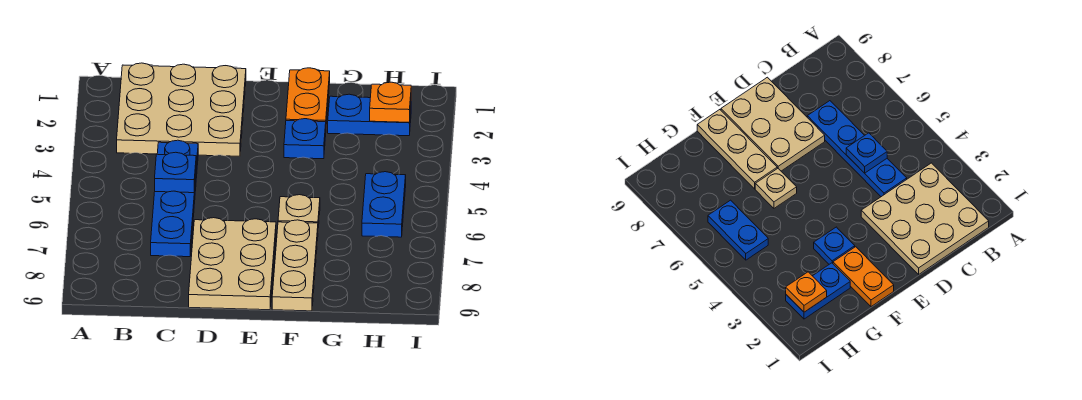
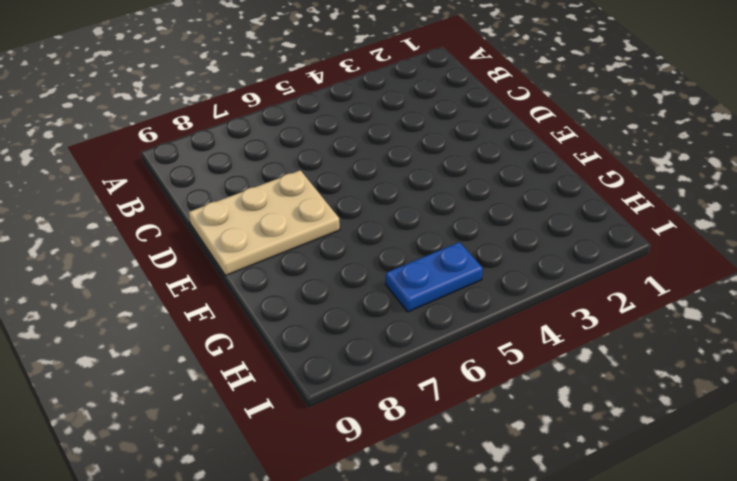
none -> tan 3x3 plate [117,63,246,156]
none -> blue 1x4 plate [151,140,198,257]

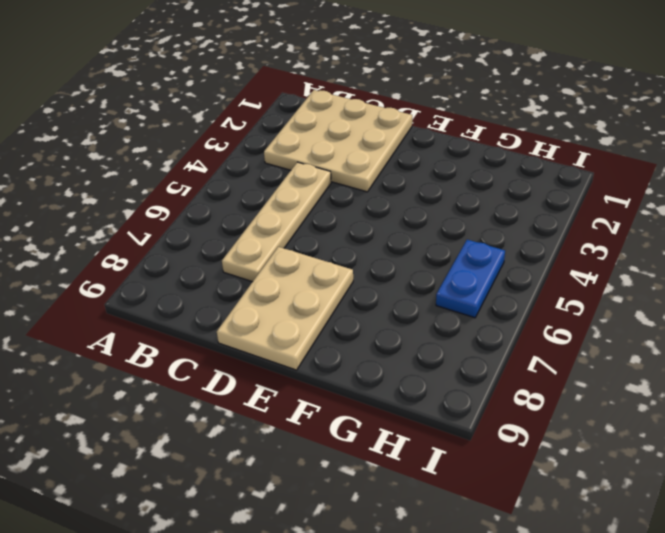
tan 1x4 plate [222,162,331,282] -> blue 1x4 plate [151,140,198,257]
none -> orange 1x2 plate [286,68,330,124]
none -> blue 1x1 plate [284,119,326,159]

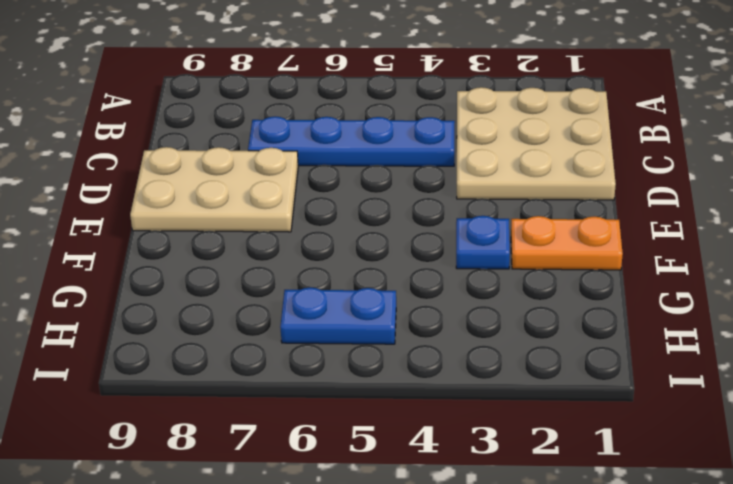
none -> tan 1x1 plate [278,195,320,228]
none -> tan 1x3 plate [272,220,318,311]

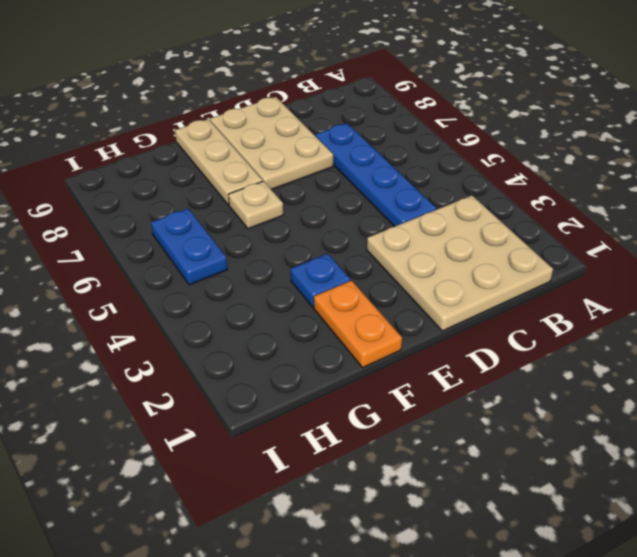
none -> blue 1x2 plate [328,94,411,136]
none -> blue 1x1 plate [155,152,196,193]

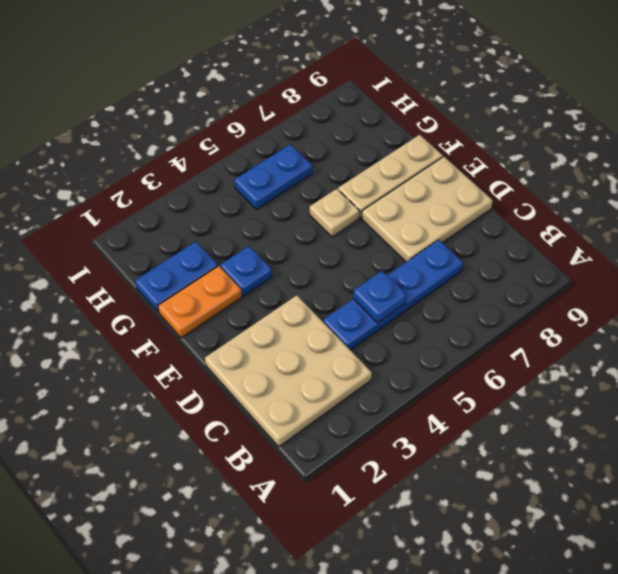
blue 1x2 plate [135,242,218,312] -> blue 1x2 plate turned to [328,94,411,136]
none -> orange 1x1 plate [370,82,411,122]

